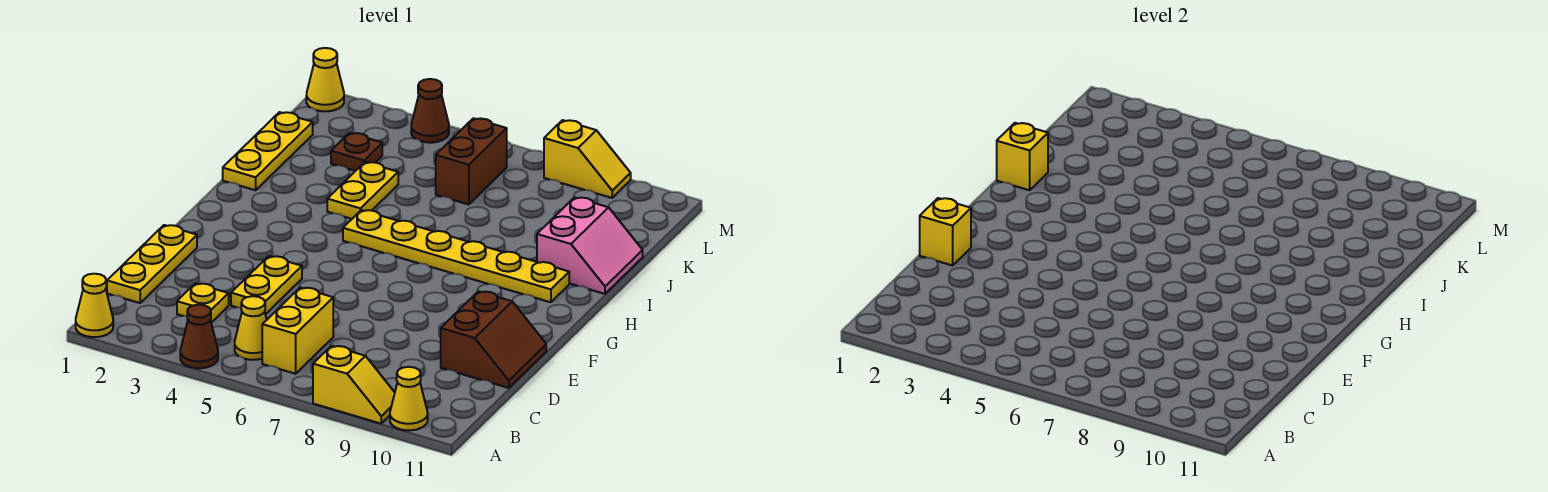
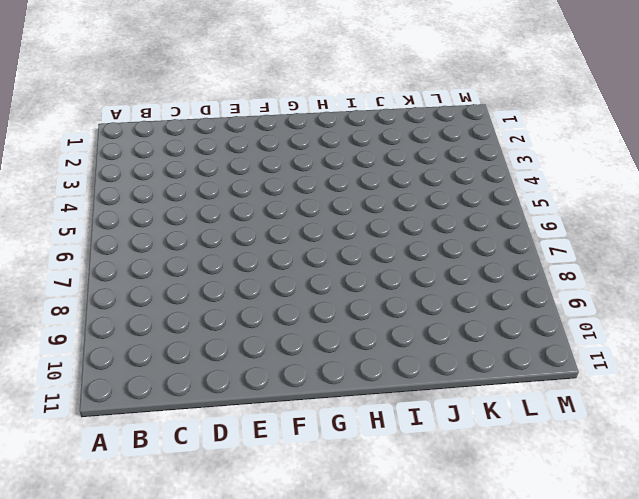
none -> yellow 1x1 cone [76,274,113,337]
none -> brown 1x1 cone [180,305,218,368]
none -> yellow 1x2 slope [313,346,395,424]

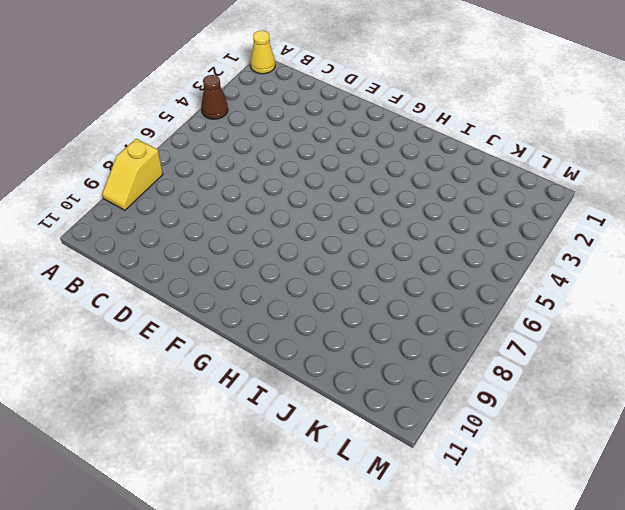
none -> yellow 1x1 cone [390,367,428,430]
none -> yellow 1x1 cone [235,296,267,360]
none -> yellow 1x2 brick [262,288,333,374]

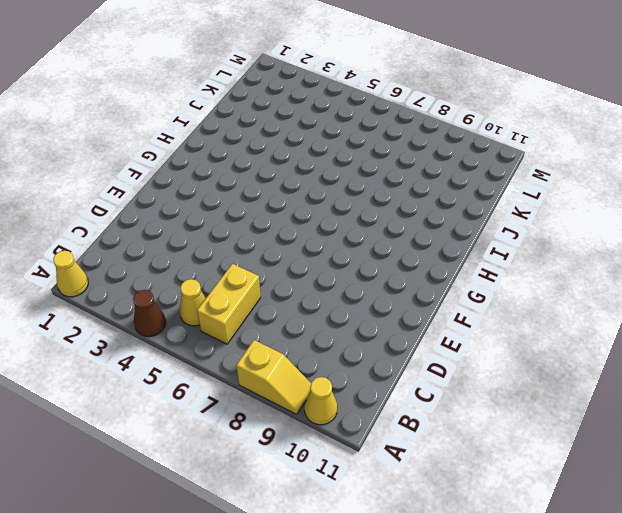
none -> yellow 1x3 plate [107,225,197,303]
none -> yellow 1x1 plate [177,283,229,323]
none -> yellow 1x2 plate [231,256,302,314]

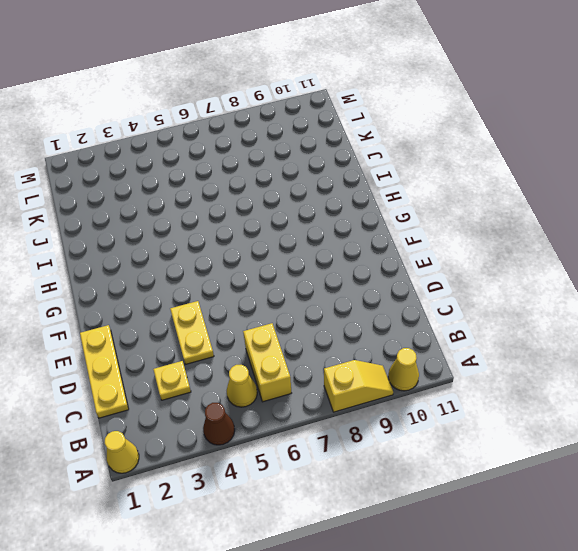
none -> brown 2x2 slope [441,291,546,388]
none -> yellow 1x6 plate [343,210,569,302]
none -> yellow 1x3 plate [223,112,313,190]

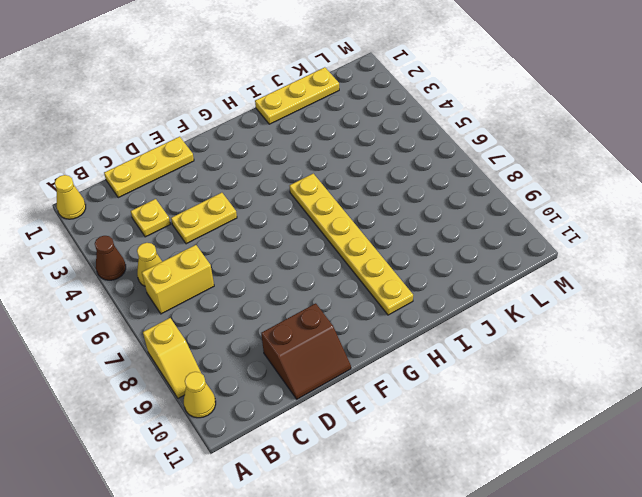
none -> yellow 1x2 plate [327,162,398,219]
none -> pink 2x2 slope [537,197,643,294]
none -> brown 1x1 plate [331,133,382,171]

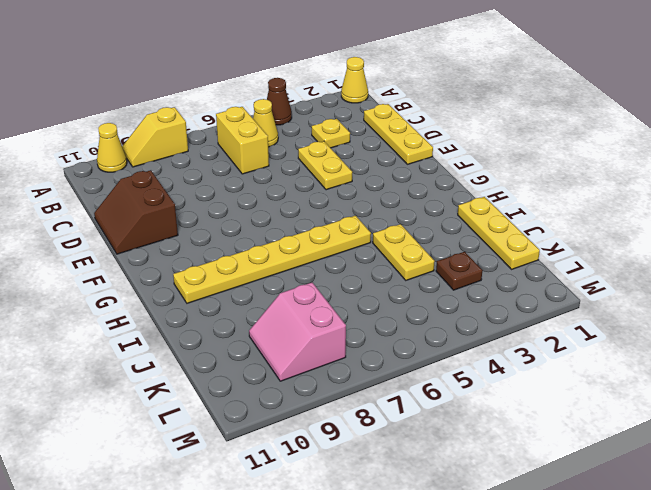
pink 2x2 slope [249,282,346,381] -> pink 2x2 slope moved to [537,197,643,294]
none -> brown 1x2 brick [436,118,507,205]
none -> yellow 1x1 cone [306,48,344,111]
none -> brown 1x1 cone [411,79,449,143]

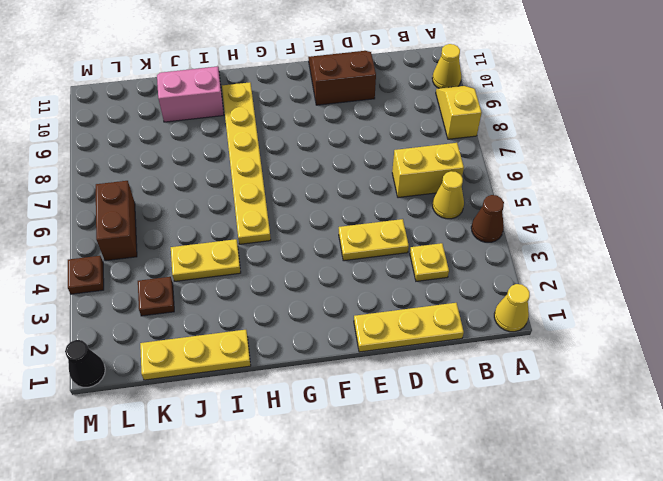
brown 1x2 brick [96,181,137,261] -> brown 1x2 brick turned to [436,118,507,205]
black 1x1 cone [65,340,105,387] -> yellow 1x1 cone [306,48,344,111]
brown 1x1 plate [68,256,104,294] -> brown 1x1 cone [411,79,449,143]
none -> yellow 1x2 slope [544,120,631,198]
none -> yellow 1x1 brick [920,198,971,265]
none -> yellow 1x1 brick [997,123,1048,190]

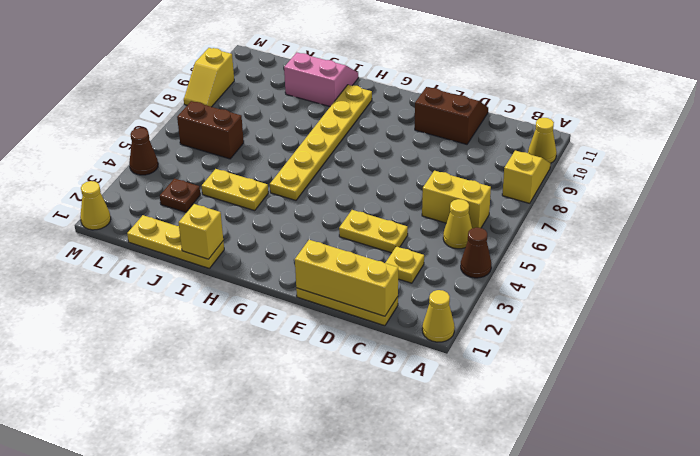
yellow 1x3 brick [295,240,398,316] -> yellow 1x1 brick [920,198,971,265]
yellow 1x2 slope [184,48,234,107] -> yellow 1x2 slope turned to [544,120,631,198]

